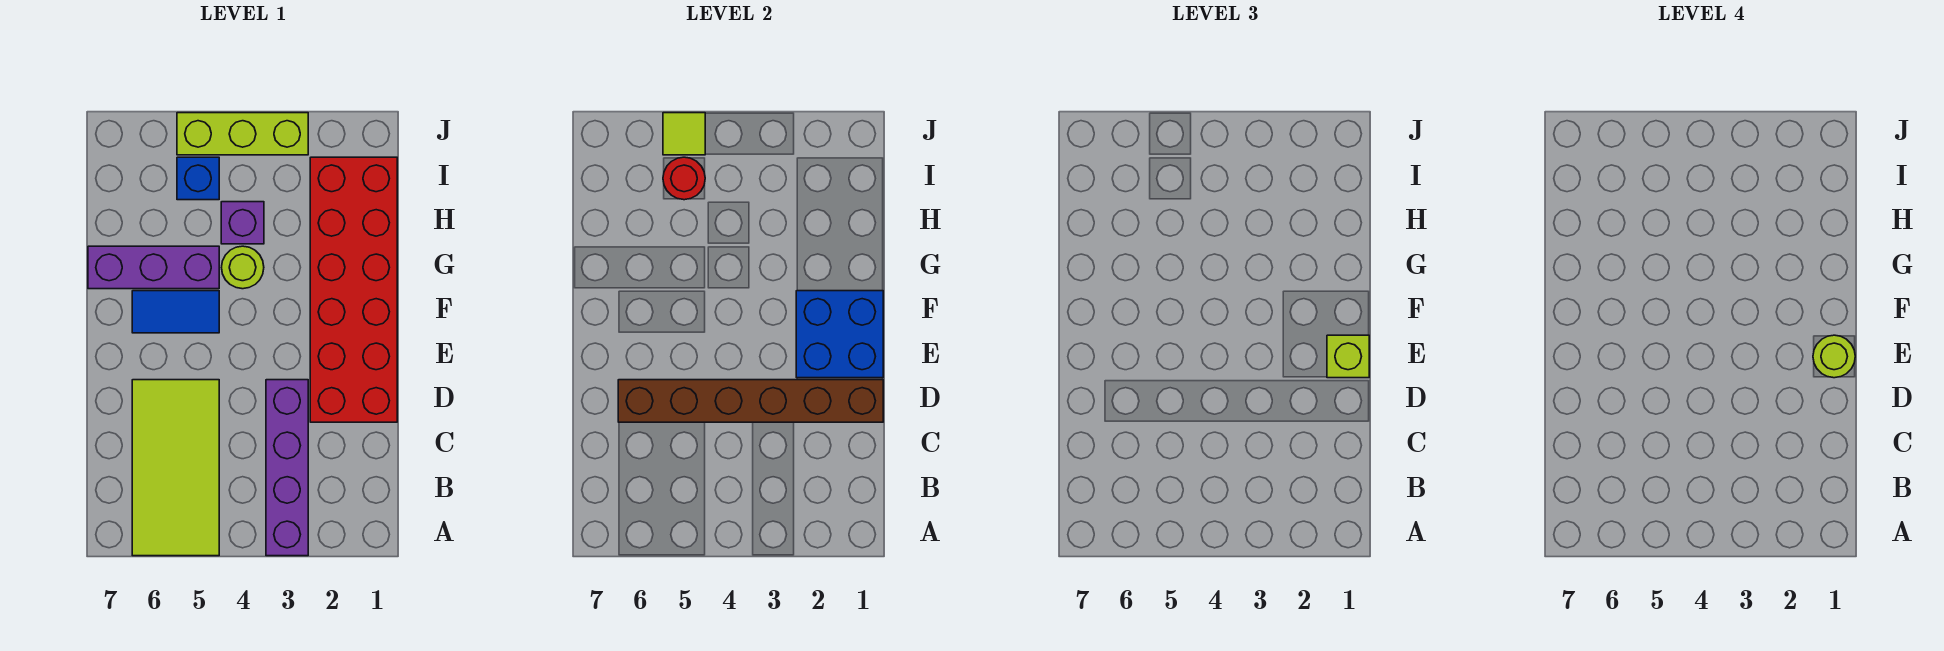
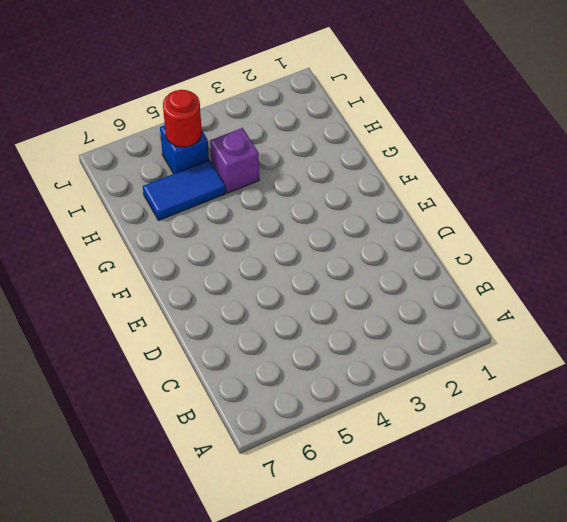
blue 1x2 tile [143,160,225,221] -> blue 1x2 tile moved to [132,291,219,333]
none -> purple 1x4 brick [266,380,308,556]
none -> lime 2x4 tile [132,380,219,556]
none -> red 2x6 brick [310,157,397,422]

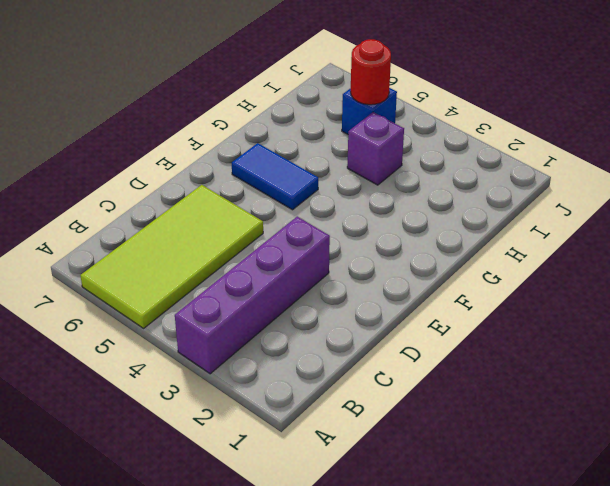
none -> red 2x6 brick [310,157,397,422]
none -> lime 1x1 round brick [222,246,264,289]
none -> purple 1x3 brick [88,246,219,289]

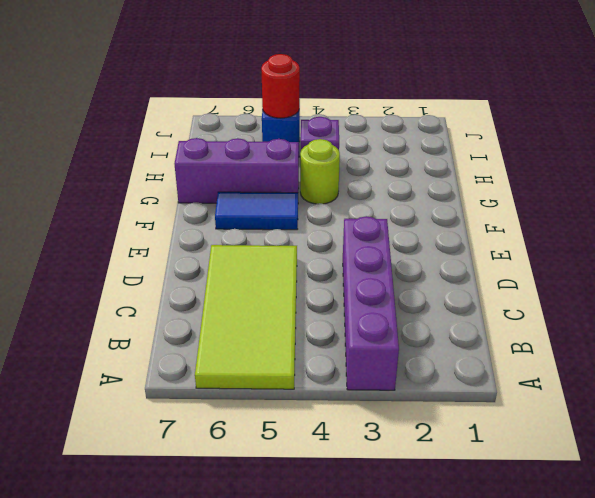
none -> red 2x6 brick [310,157,397,422]
none -> lime 1x3 brick [177,113,308,155]
none -> brown 1x6 brick [618,380,883,422]

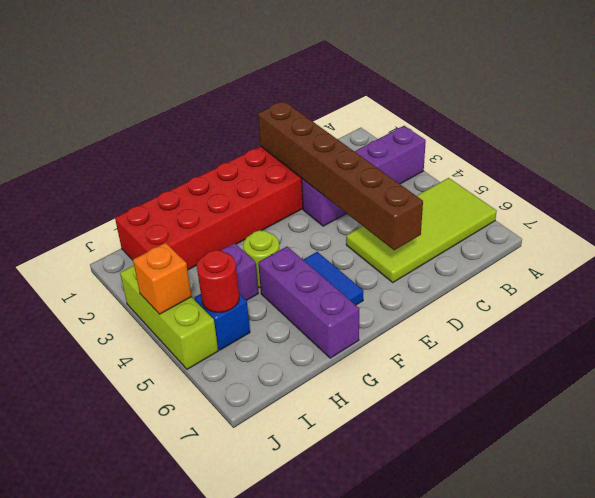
orange 1x1 brick [133,243,192,314] -> none
none -> blue 2x2 brick [796,291,883,378]
none -> lime 1x1 tile [663,113,705,155]
none -> lime 1x1 brick [1327,335,1369,378]

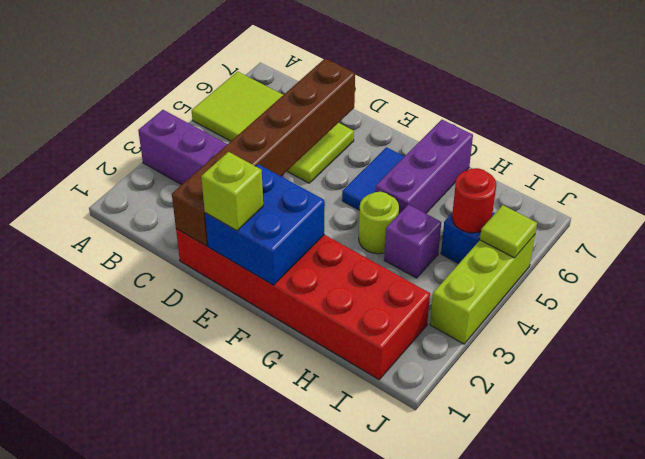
none -> lime 1x1 round brick [1813,335,1855,378]

